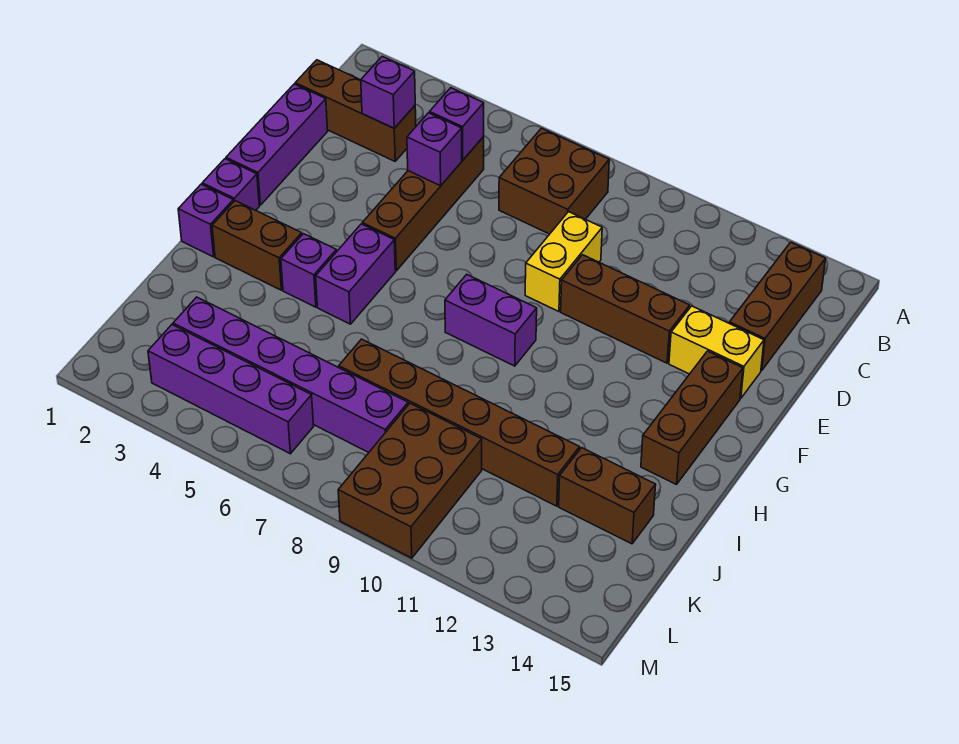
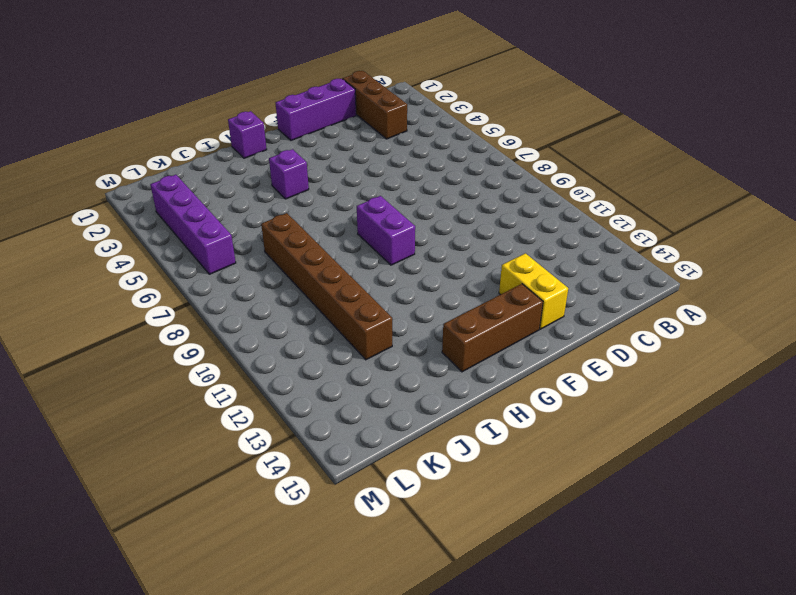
none -> brown 2x2 brick [499,128,609,234]
none -> brown 1x3 brick [729,242,826,371]
none -> brown 1x4 brick [362,137,484,271]

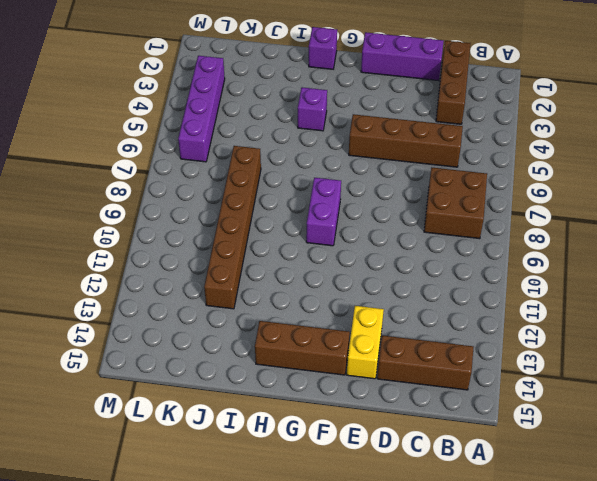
none -> yellow 1x2 brick [525,212,602,312]
none -> brown 1x3 brick [561,255,690,363]
none -> purple 1x1 brick [202,159,259,210]

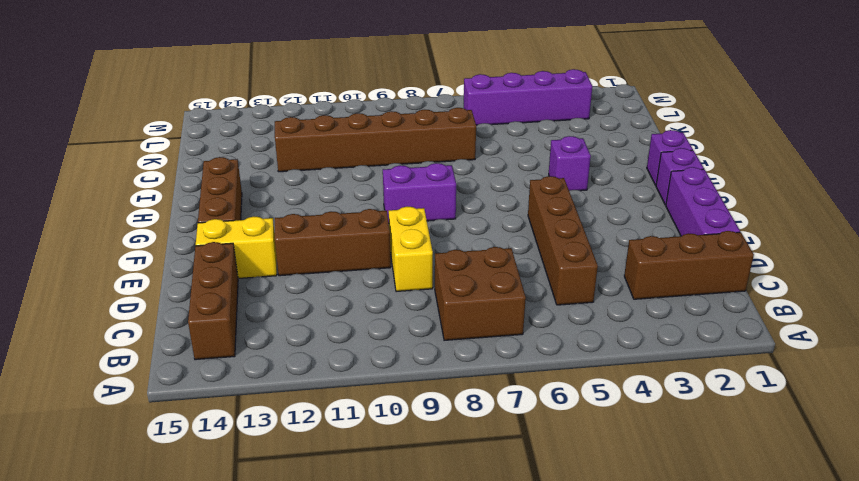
none -> purple 1x2 brick [316,224,395,324]
none -> brown 1x2 brick [212,201,302,290]
none -> brown 1x2 brick [559,448,656,544]

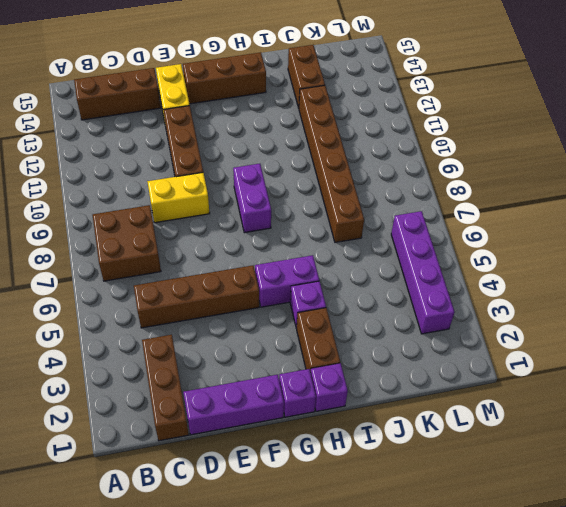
none -> purple 1x6 brick [173,297,408,452]
none -> brown 2x3 brick [338,403,482,558]
none -> purple 1x1 brick [361,56,415,128]

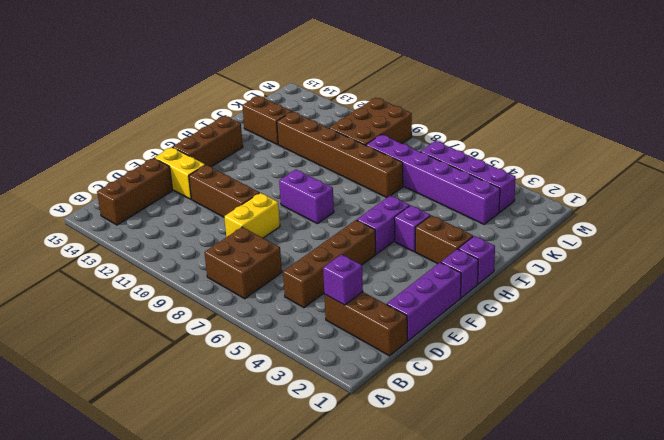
none -> purple 1x1 brick [430,88,484,160]
none -> purple 1x1 brick [407,113,462,186]

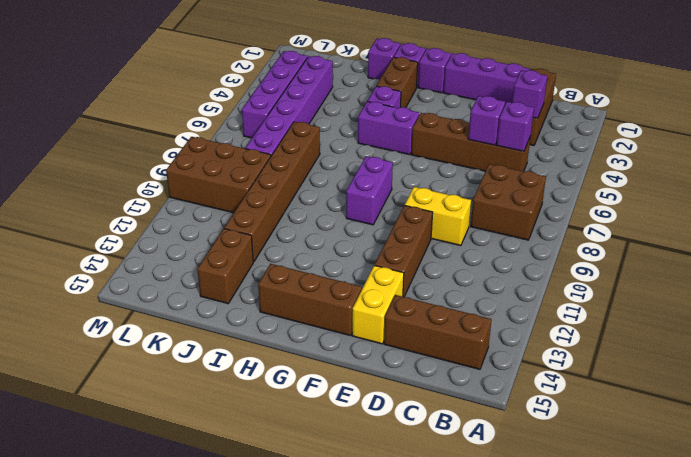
purple 1x1 brick [368,38,400,80] -> none

